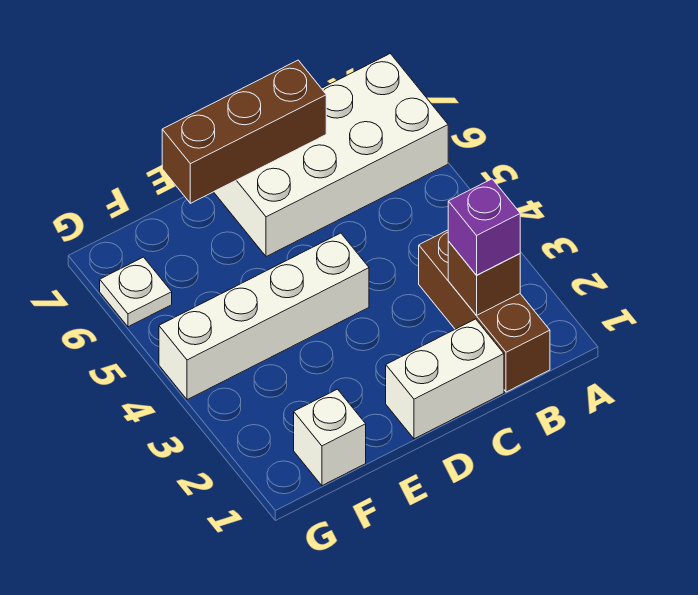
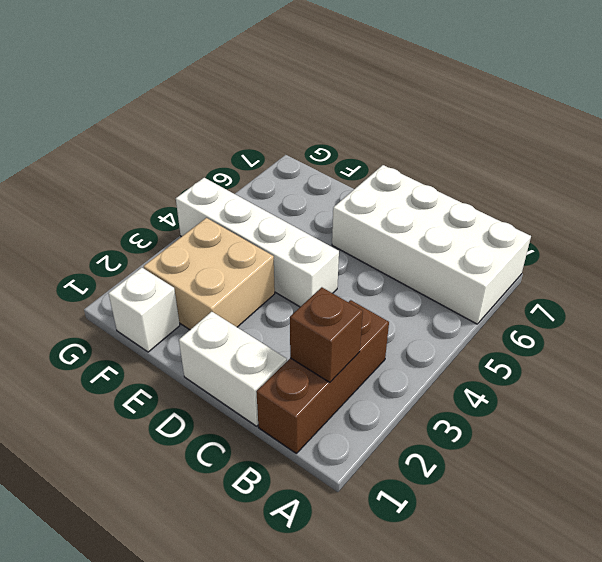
tan 2x2 brick [144,218,275,330] -> none
none -> white 1x1 plate [100,257,172,327]
none -> brown 1x3 brick [162,60,326,203]

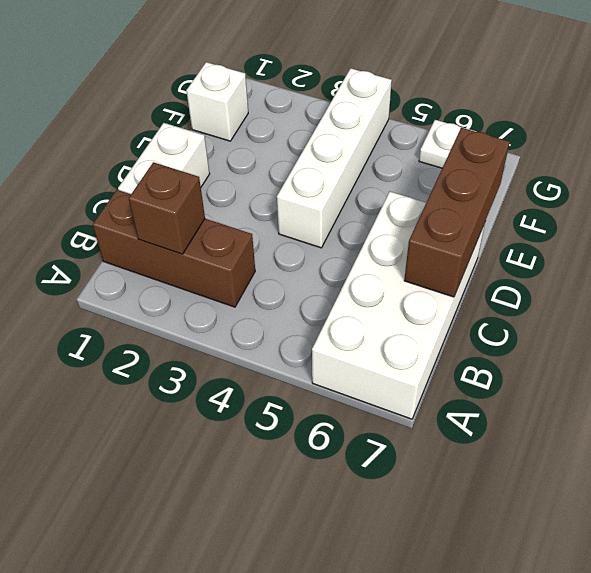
none -> purple 1x1 brick [448,179,520,275]

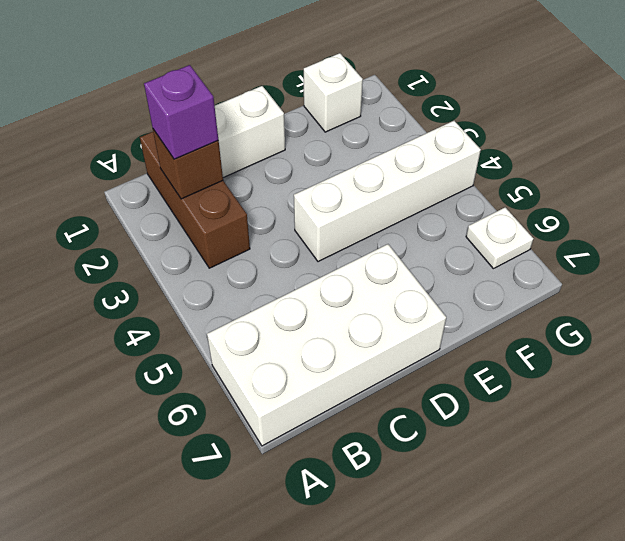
none -> brown 1x3 brick [162,60,326,203]

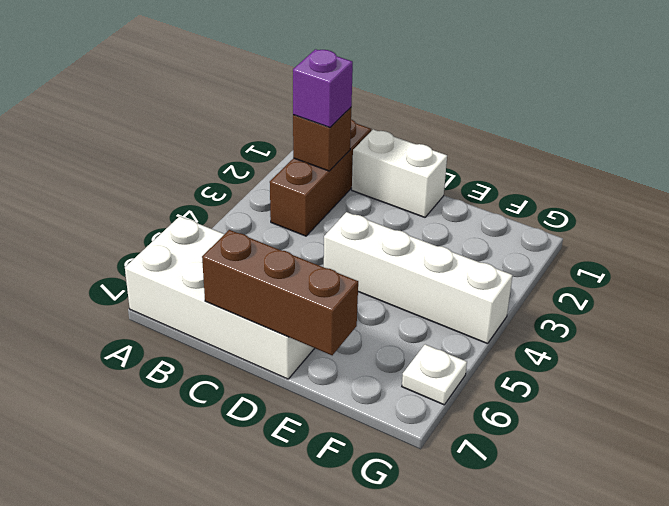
none -> white 1x1 brick [294,389,366,486]

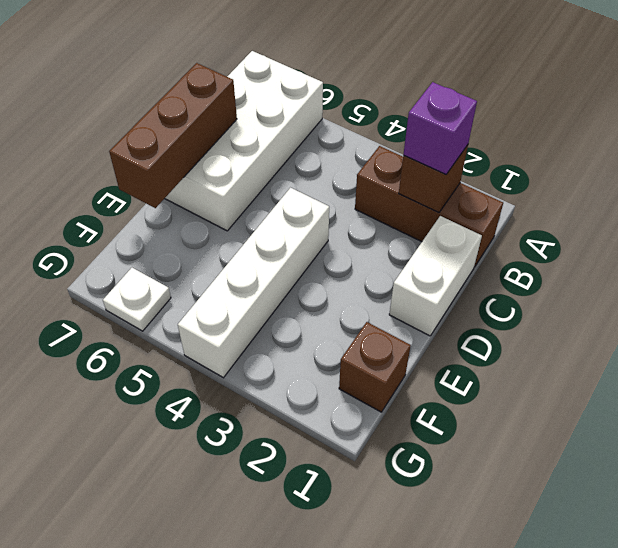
brown 1x1 brick [339,322,411,412] -> white 1x1 brick [294,389,366,486]

